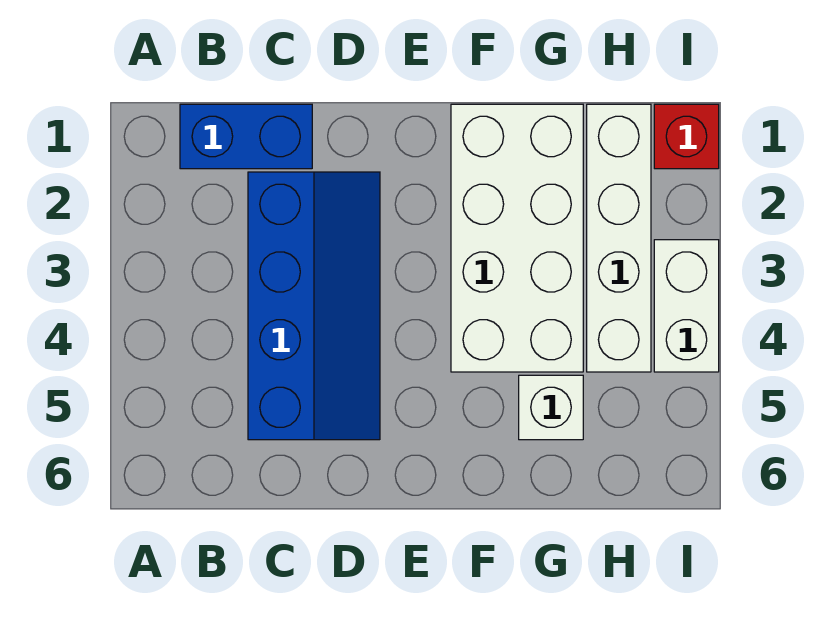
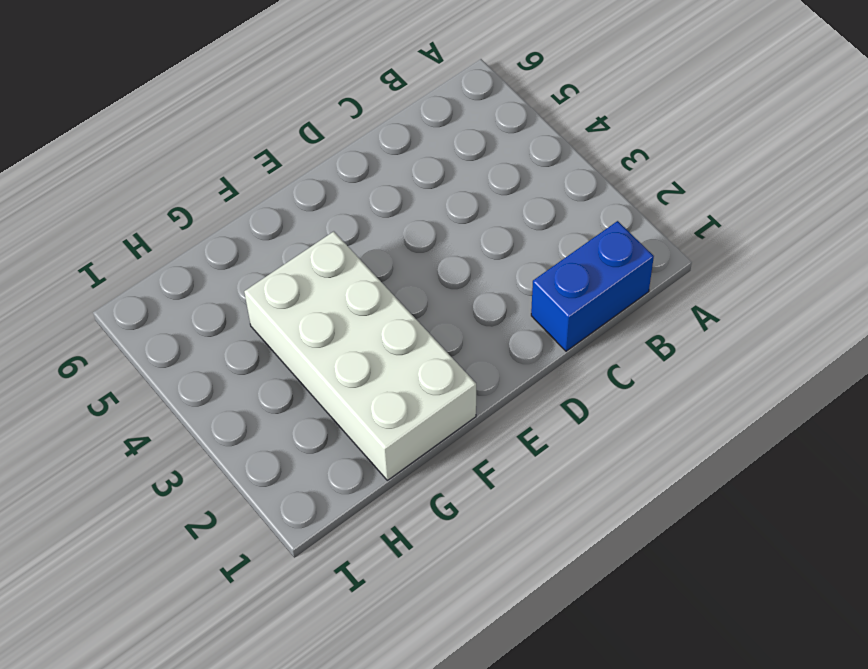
none -> blue 2x4 slope [248,172,380,440]
none -> white 1x1 brick [519,375,583,440]

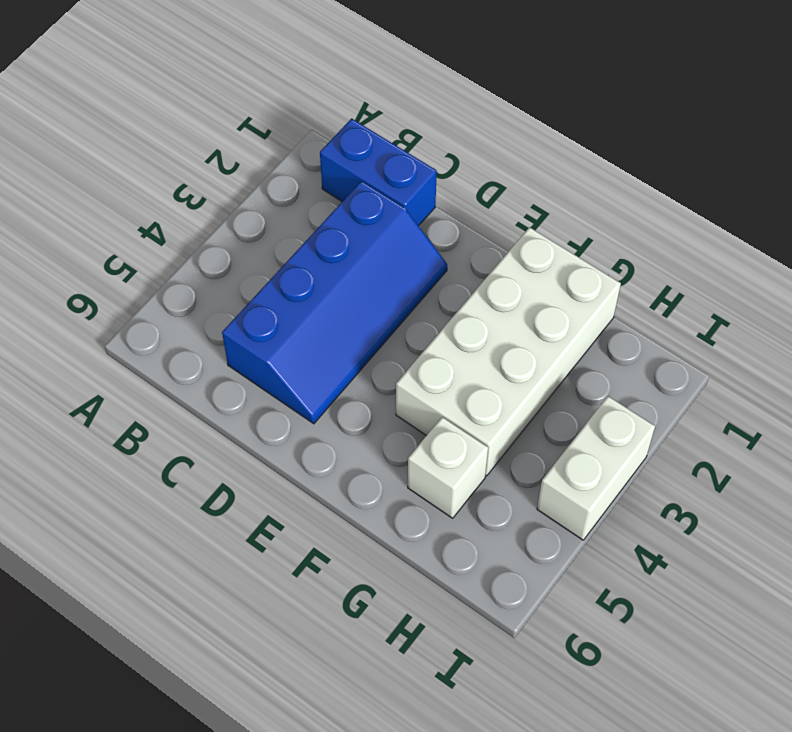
none -> white 1x4 brick [587,104,651,372]
none -> red 1x1 brick [654,104,719,169]

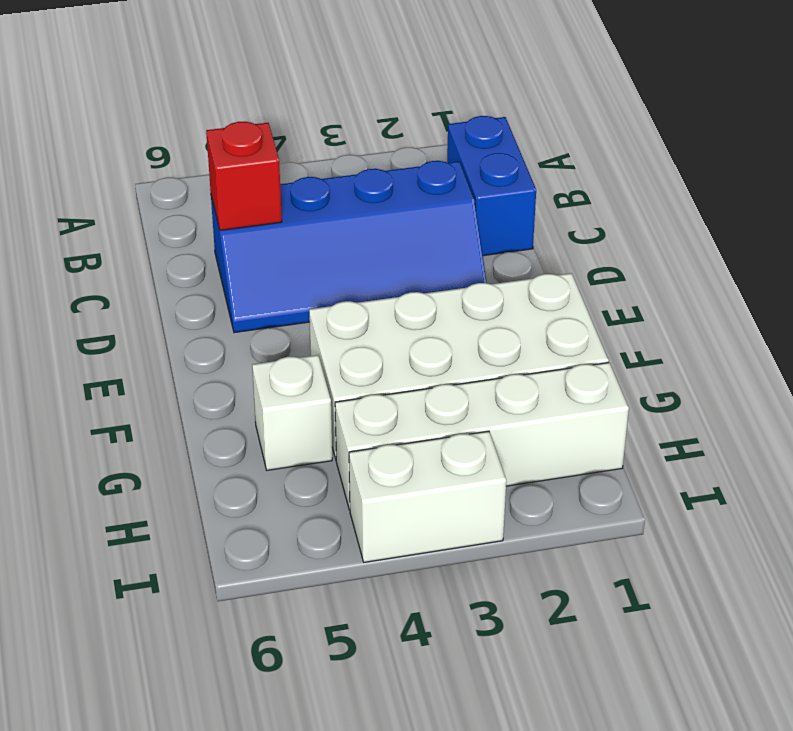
red 1x1 brick [206,122,282,230] -> red 1x1 brick moved to [654,104,719,169]

